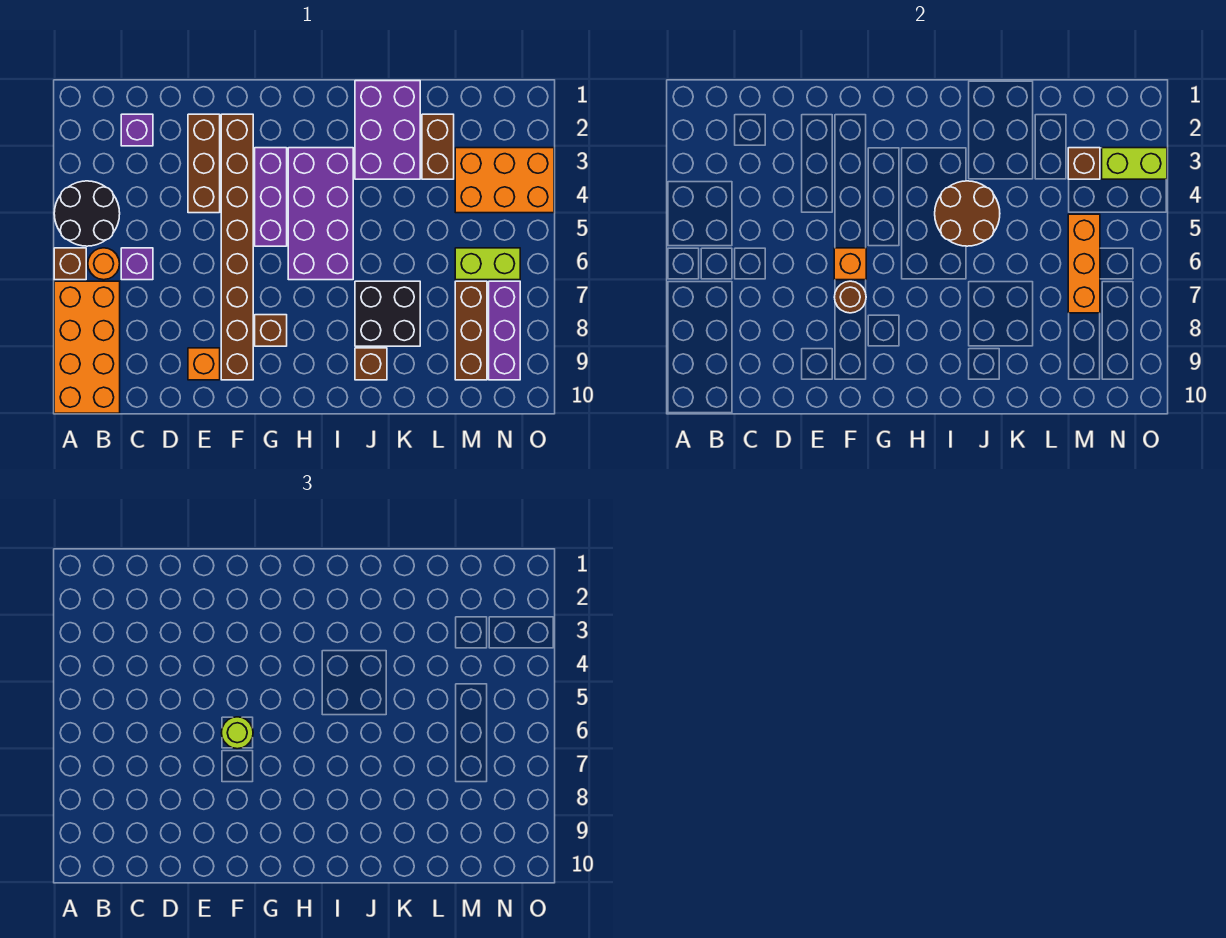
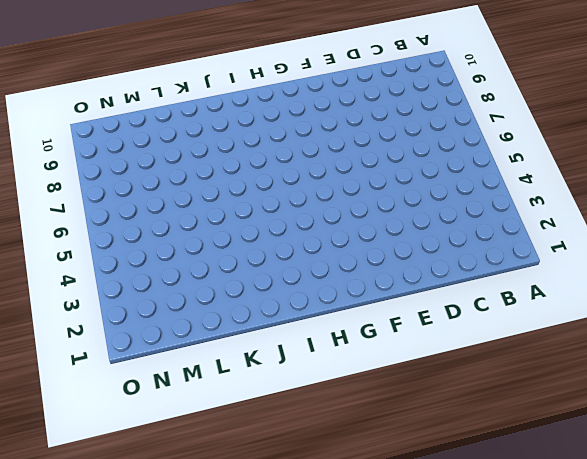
none -> black 2x2 round brick [54,181,120,246]
none -> brown 1x1 brick [54,248,86,280]
none -> orange 2x4 brick [54,281,120,413]

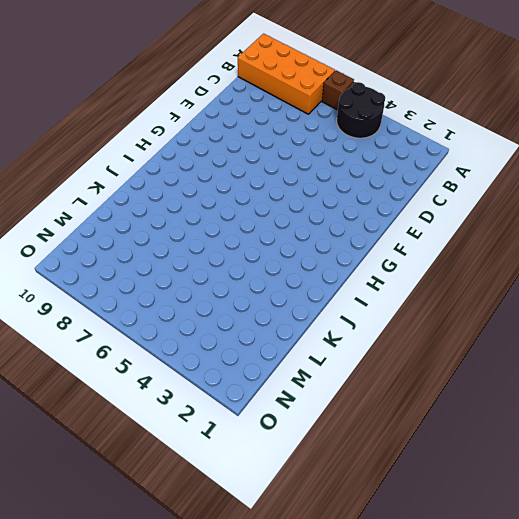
none -> orange 1x1 round brick [88,248,120,280]
none -> purple 1x1 brick [121,114,153,146]
none -> purple 1x1 brick [121,248,153,280]

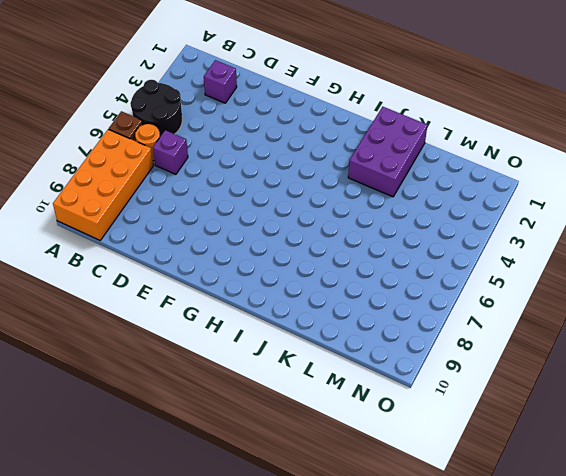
none -> brown 1x3 brick [188,114,220,213]
none -> orange 1x1 brick [188,348,220,380]
none -> brown 1x8 brick [221,114,253,380]

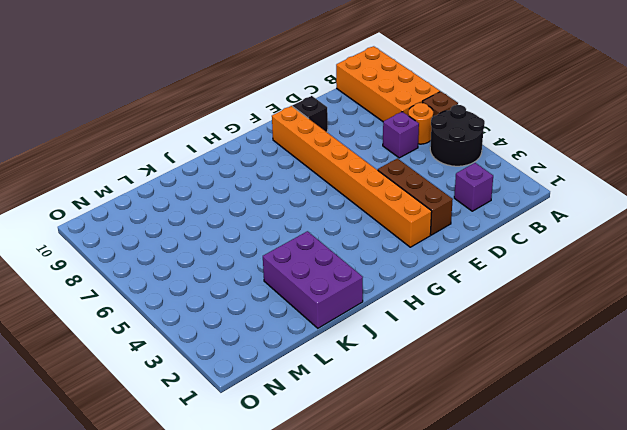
black 1x1 brick [293,96,328,132] -> orange 1x1 brick [188,348,220,380]
orange 1x8 brick [272,106,432,247] -> brown 1x8 brick [221,114,253,380]
none -> purple 1x3 brick [255,148,287,246]
none -> brown 1x1 brick [255,315,287,346]
none -> purple 2x4 brick [288,148,353,280]

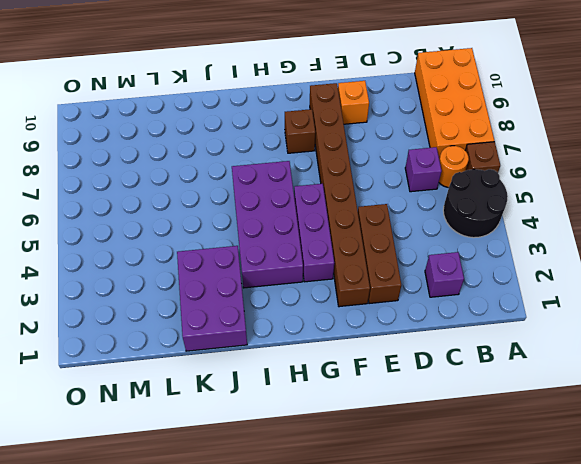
none -> black 2x2 brick [355,281,420,346]
none -> brown 1x1 brick [355,348,387,380]
none -> brown 1x2 brick [422,114,454,179]

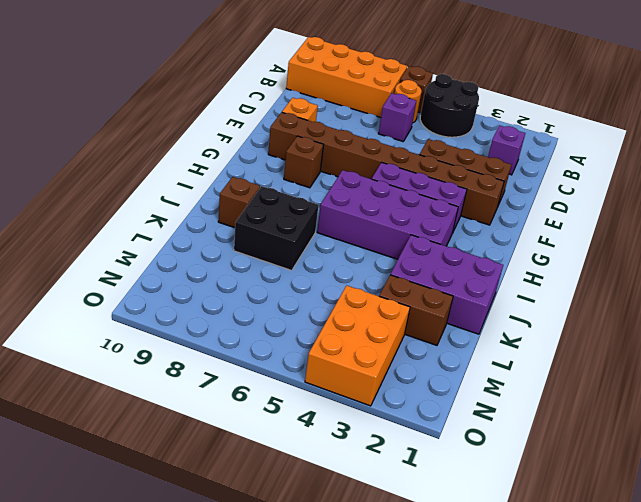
none -> lime 1x2 brick [455,248,520,280]
none -> brown 1x3 brick [455,281,487,380]
none -> purple 1x3 brick [489,281,520,380]

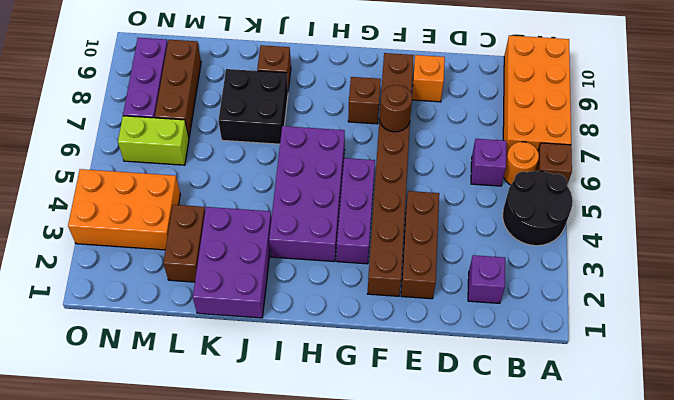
none -> orange 1x1 brick [834,248,866,280]
none -> brown 2x2 round brick [935,181,1000,246]
none -> brown 1x1 brick [1068,148,1100,179]

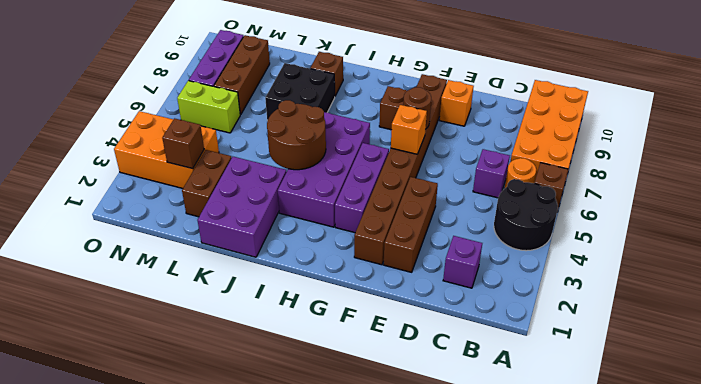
none -> orange 1x3 brick [1068,214,1100,313]
none -> lime 1x2 brick [1102,148,1167,179]
none -> lime 1x1 round brick [221,717,253,749]

